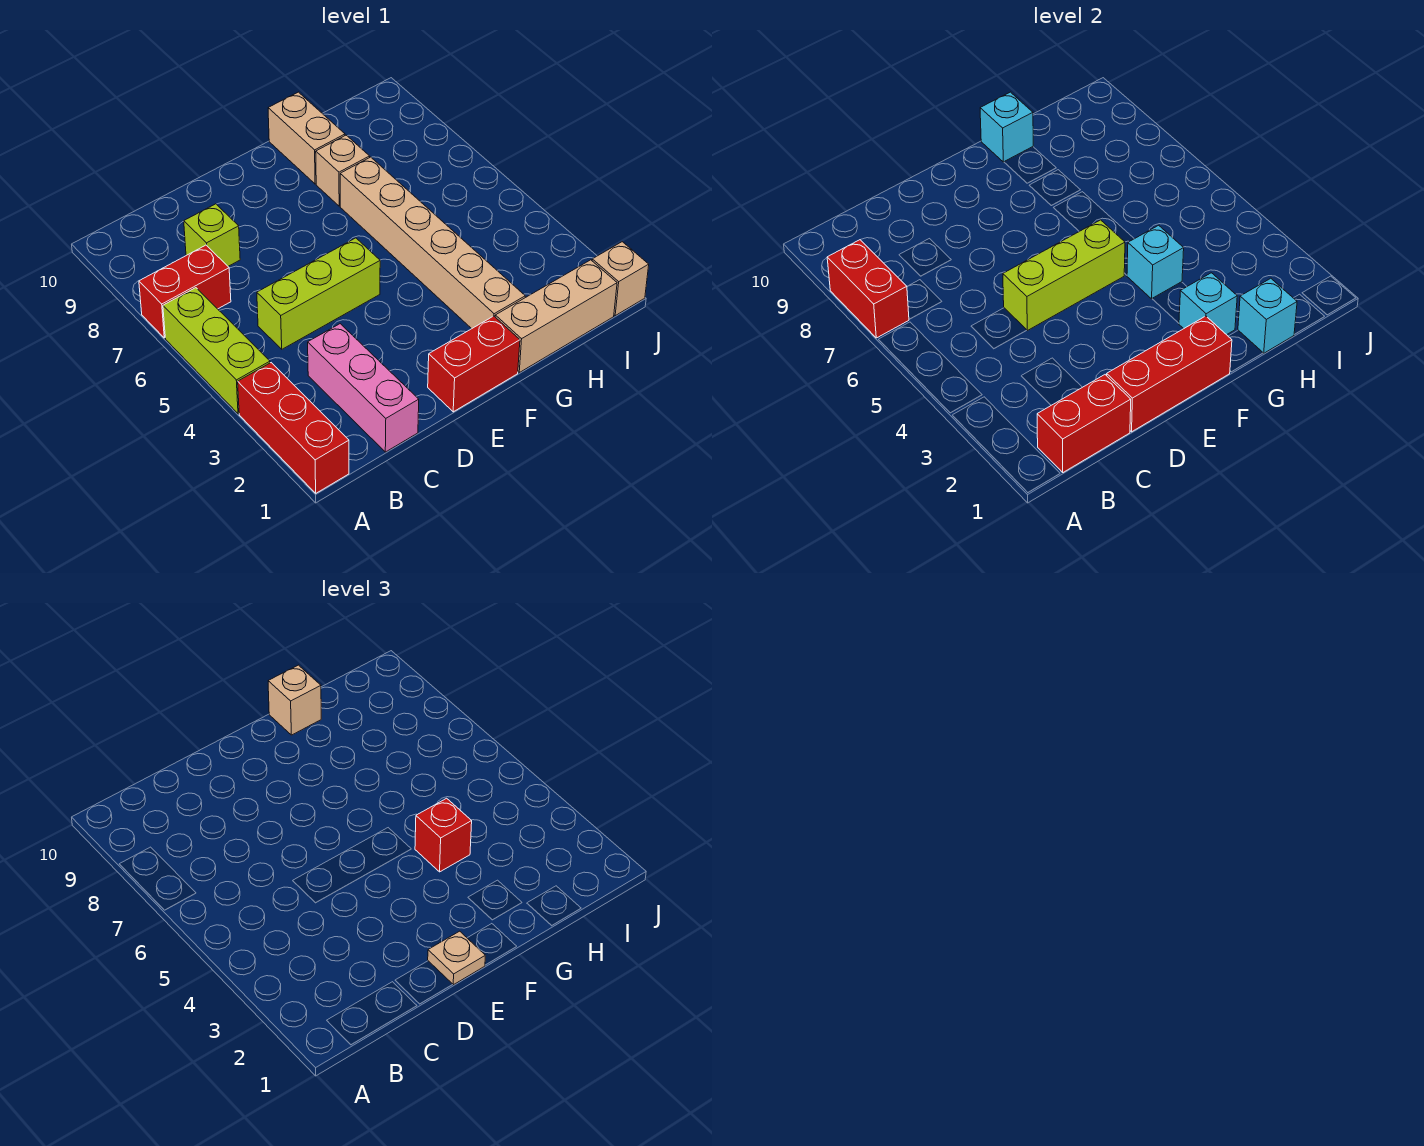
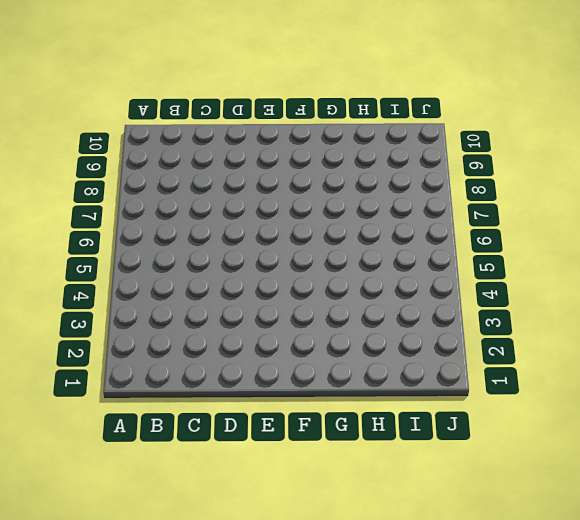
none -> red 1x3 brick [238,363,349,493]
none -> lime 1x3 brick [163,288,270,414]
none -> red 1x2 brick [139,245,231,338]

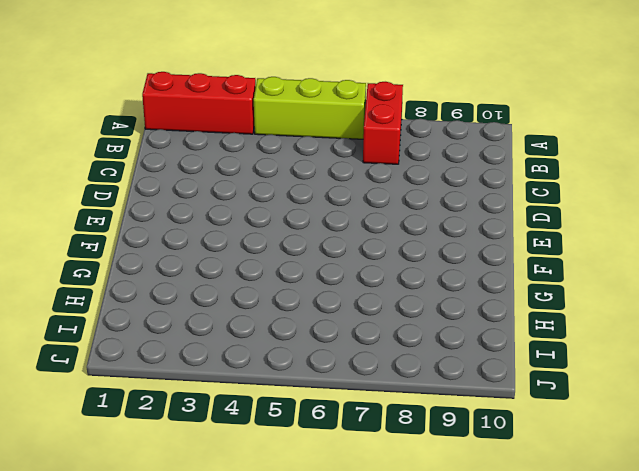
none -> pink 1x3 brick [308,324,419,452]
none -> lime 1x3 brick [257,238,380,349]
none -> lime 1x1 brick [184,204,240,266]

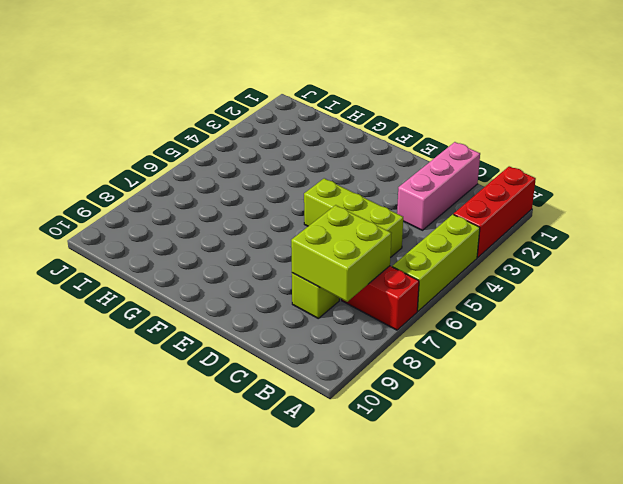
lime 2x2 brick [291,205,391,302] -> none
none -> red 1x2 brick [428,316,520,412]
none -> tan 1x3 brick [495,260,617,372]
none -> tan 1x6 brick [340,157,525,329]

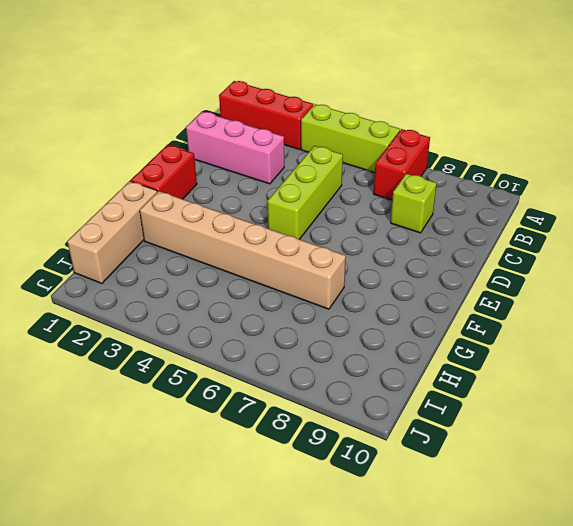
none -> tan 1x1 brick [316,135,370,206]
none -> tan 1x2 brick [268,92,345,184]
none -> tan 1x1 brick [592,242,649,316]

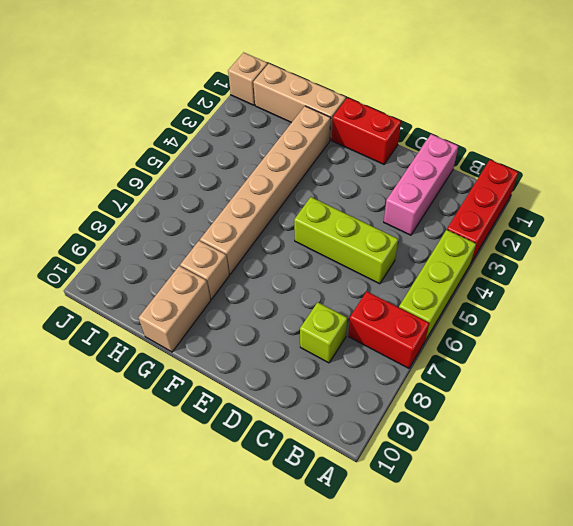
none -> red 1x2 brick [827,240,909,338]
none -> red 1x2 brick [1037,375,1131,472]
none -> red 1x3 brick [1107,316,1232,432]

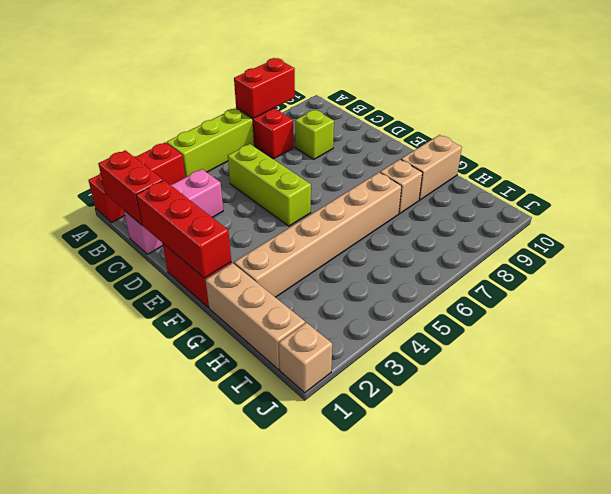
none -> lime 1x3 brick [1003,220,1125,331]
none -> cyan 1x1 brick [1179,273,1237,335]
none -> cyan 1x1 brick [1127,225,1184,299]

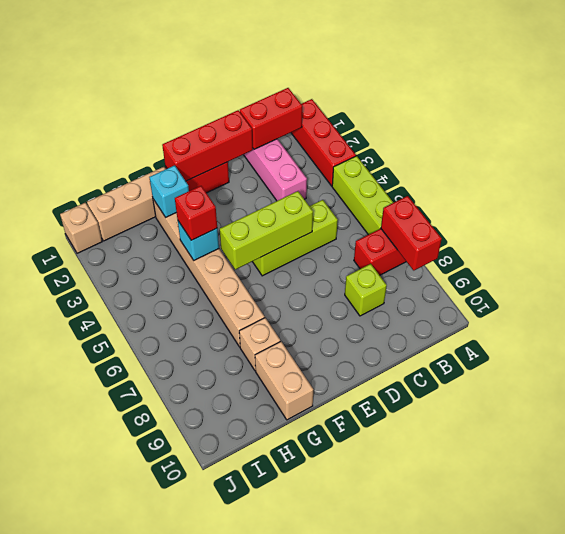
none -> cyan 1x1 brick [980,92,1033,162]
none -> cyan 1x1 brick [1238,278,1297,353]
none -> tan 1x1 plate [428,931,485,985]

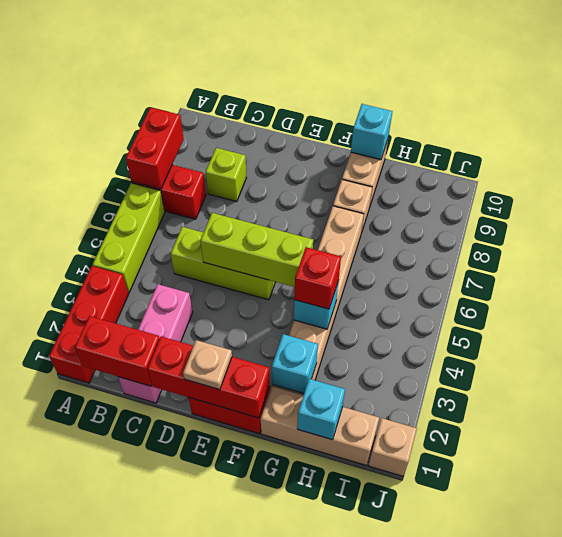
none -> tan 1x1 brick [268,665,321,735]

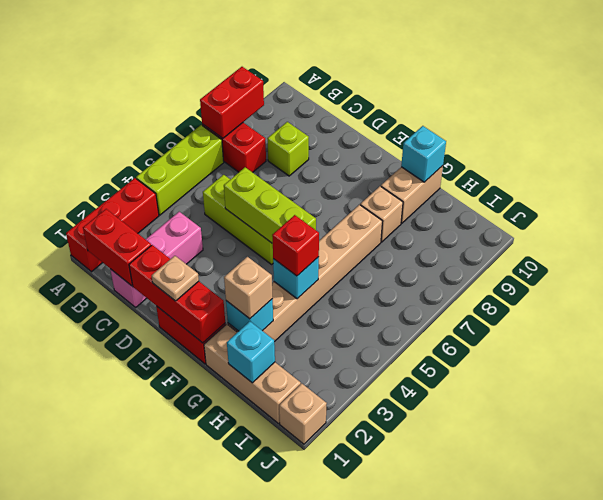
tan 1x1 brick [224,257,273,319] -> tan 1x1 brick moved to [268,665,321,735]

